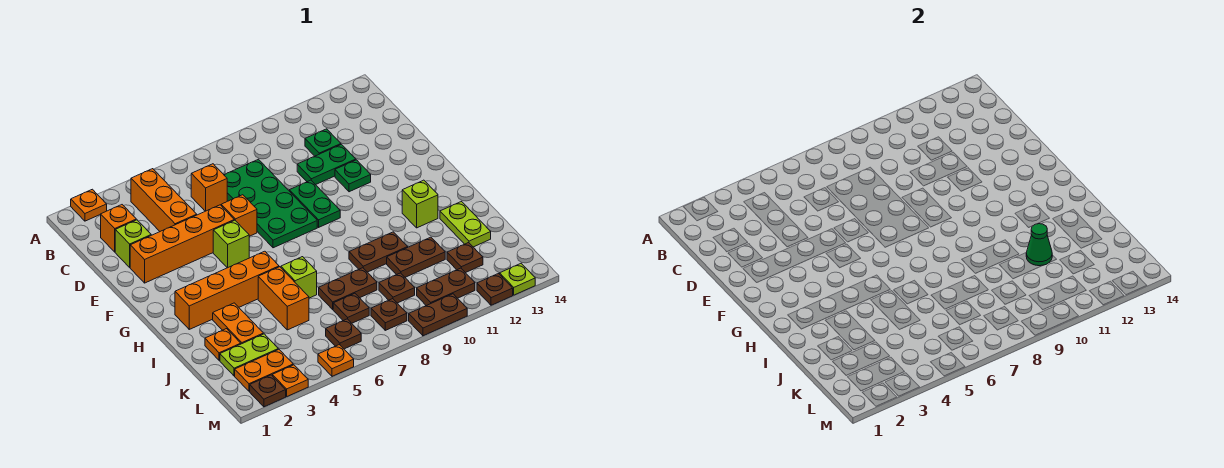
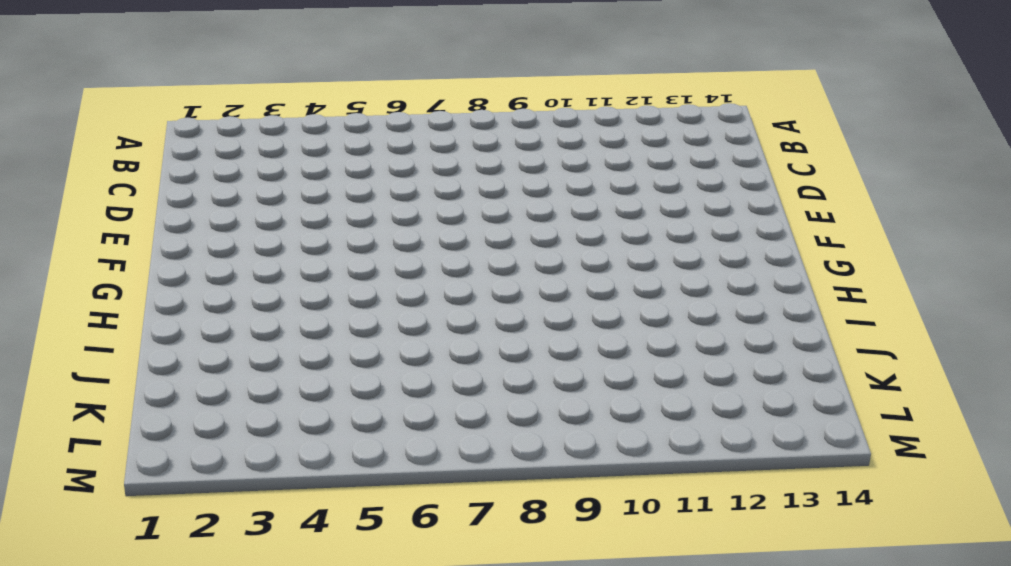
none -> orange 1x1 plate [71,189,107,221]
none -> orange 1x3 brick [131,169,197,231]
none -> orange 1x1 brick [101,205,136,252]
none -> orange 1x1 brick [191,164,227,211]

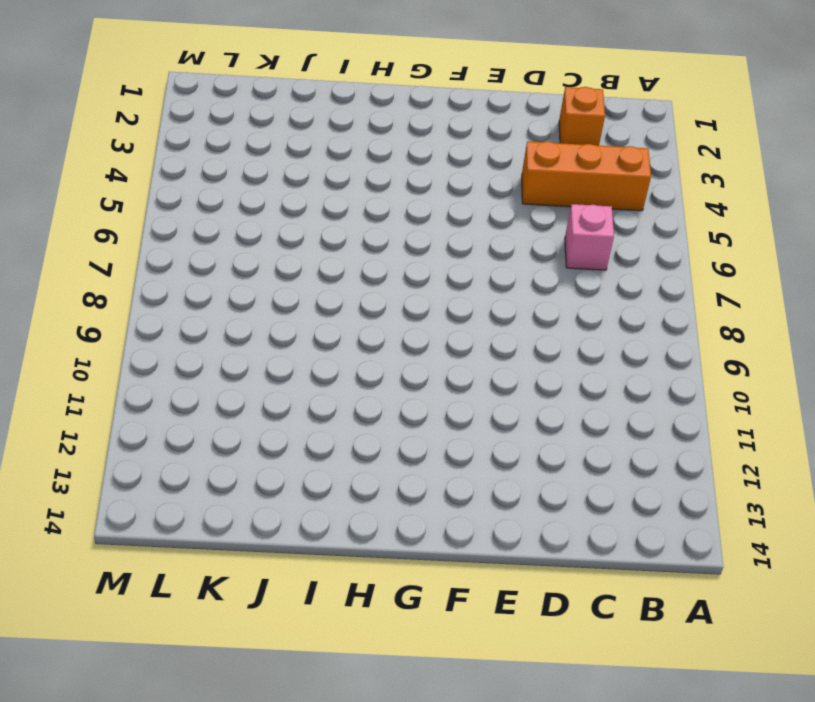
pink 1x1 brick [565,204,614,270] -> orange 1x1 brick [191,164,227,211]
none -> orange 1x1 plate [71,189,107,221]
none -> green 2x4 plate [224,159,317,248]
none -> green 1x1 plate [305,129,341,156]
none -> lime 1x1 brick [115,220,151,267]

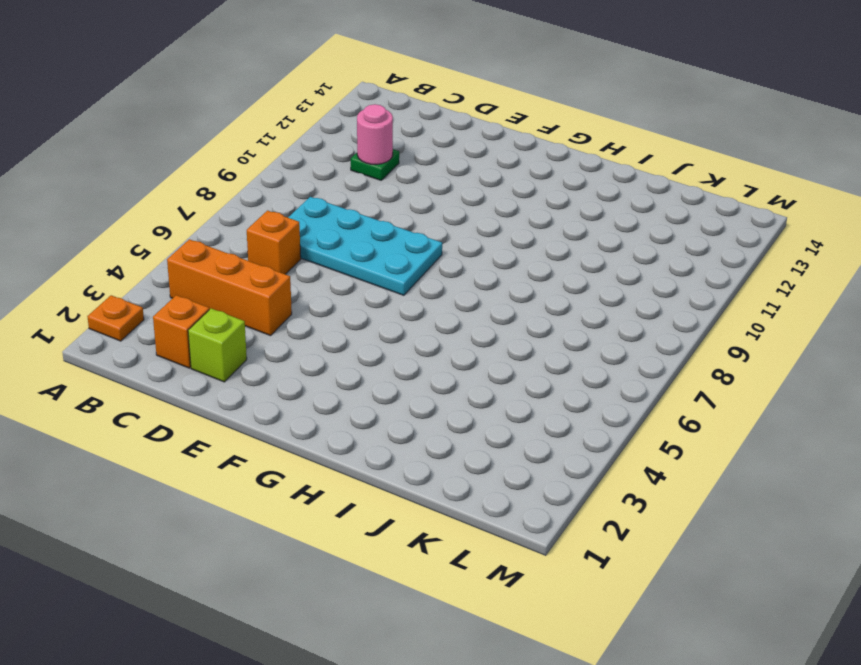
cyan 2x4 plate [288,197,442,295] -> green 2x4 plate [224,159,317,248]
pink 1x1 round brick [357,104,393,164] -> none
none -> green 1x2 plate [297,144,356,185]
none -> orange 1x4 brick [130,205,234,283]
none -> orange 1x1 brick [221,195,257,236]
none -> green 1x2 plate [289,180,340,227]

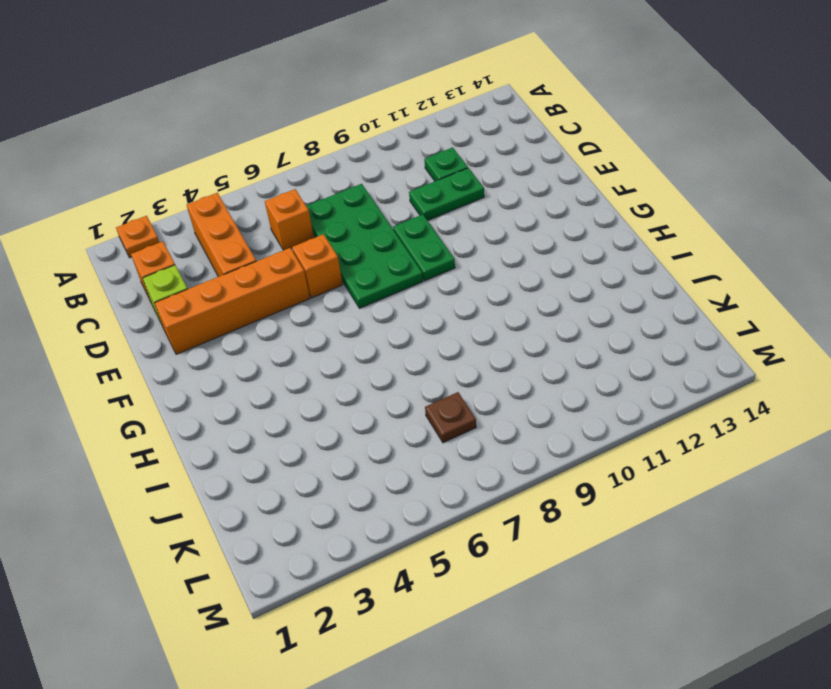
none -> green 1x1 plate [335,160,371,192]
none -> lime 1x1 brick [213,220,249,268]
none -> orange 1x4 brick [175,251,279,329]
none -> lime 1x1 brick [402,180,438,228]

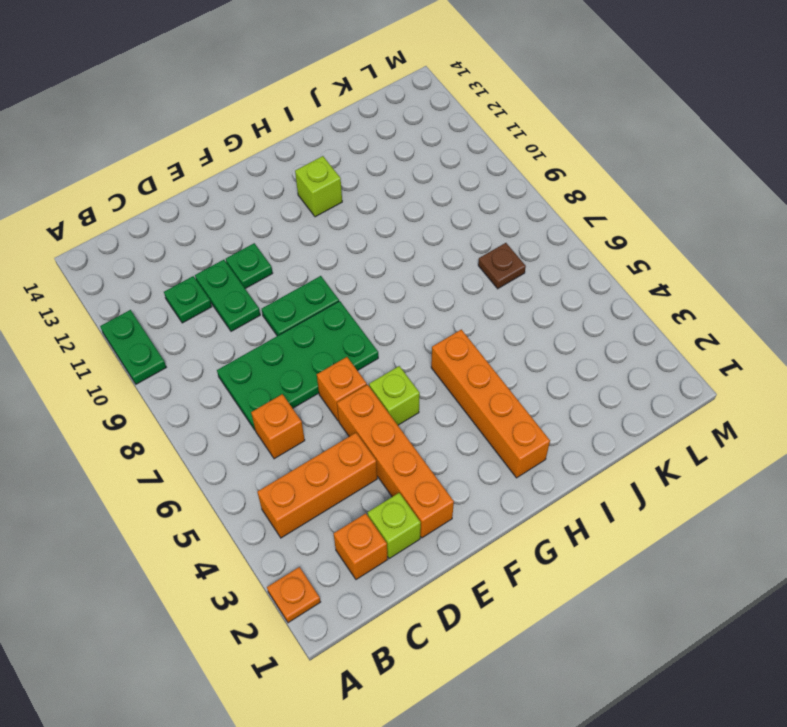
green 1x2 plate [100,310,166,384] -> none
none -> orange 1x2 plate [213,303,263,344]
none -> orange 1x2 brick [258,267,309,330]
none -> lime 1x1 brick [281,257,317,298]
none -> brown 1x2 plate [349,232,408,272]

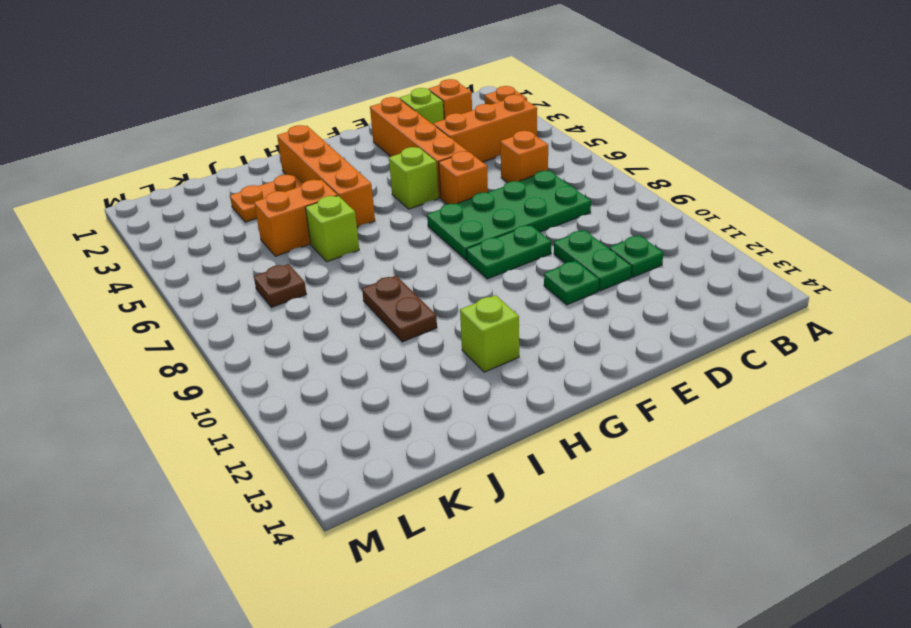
none -> lime 1x2 plate [440,202,491,247]
none -> orange 1x1 plate [205,329,241,360]
none -> brown 1x2 plate [319,268,377,309]
none -> brown 1x2 plate [387,237,445,277]

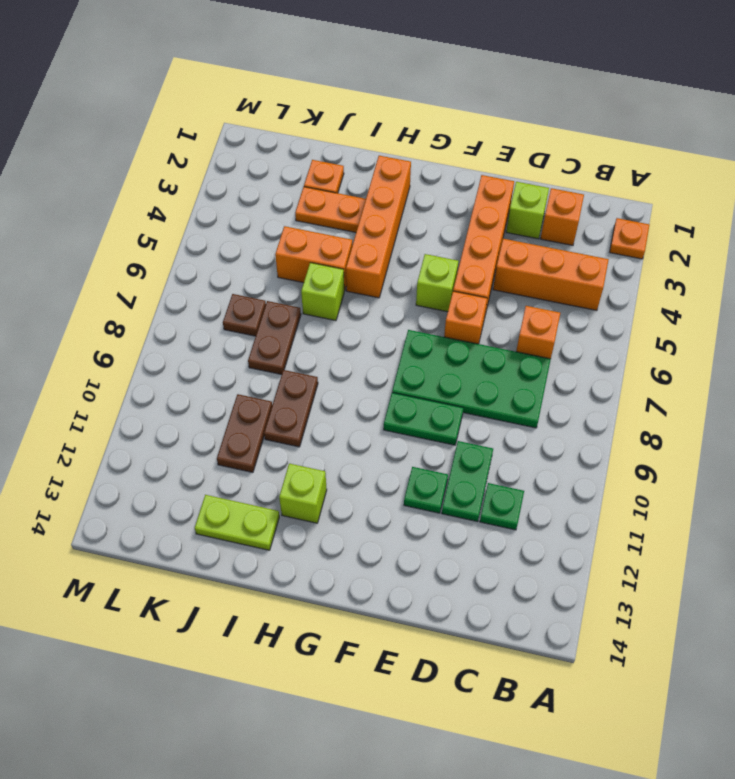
none -> lime 1x2 plate [220,334,278,376]
none -> brown 1x1 plate [379,273,415,303]
none -> brown 1x1 plate [447,243,483,273]
none -> orange 1x2 plate [235,349,293,391]

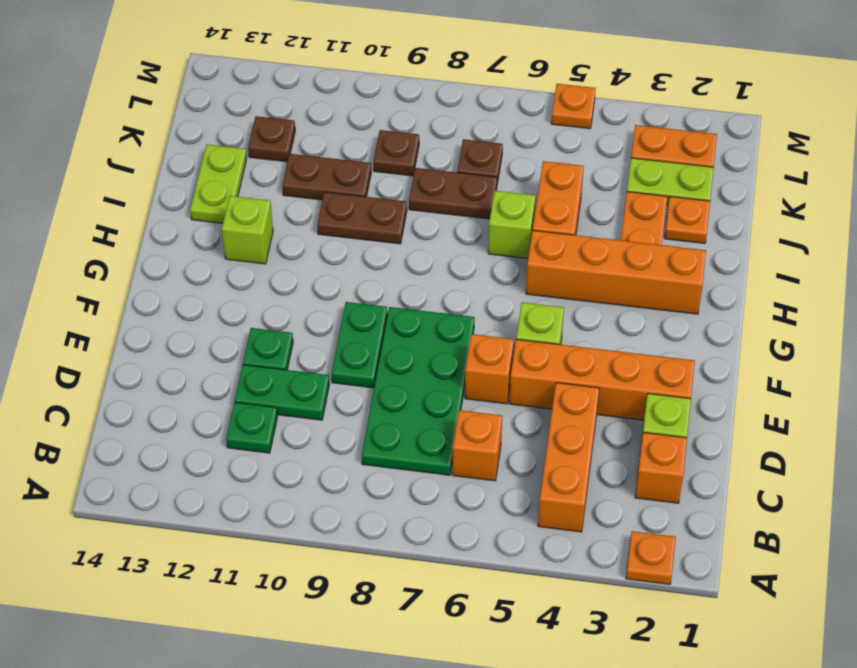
none -> brown 1x1 plate [326,319,361,349]
none -> brown 1x1 plate [371,299,407,330]
none -> brown 1x2 plate [417,268,475,306]
none -> brown 1x1 plate [250,375,286,407]

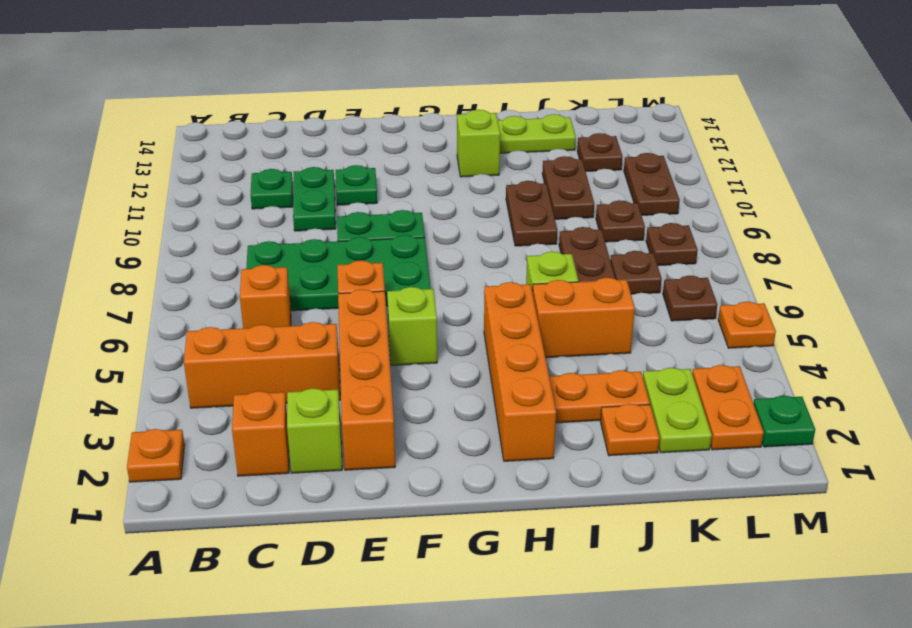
green 1x1 plate [754,396,815,447] -> brown 1x1 plate [250,375,286,407]
none -> orange 1x1 plate [272,365,308,396]
none -> brown 1x2 plate [409,294,467,336]
none -> brown 1x1 plate [477,274,513,305]
none -> lime 1x1 plate [500,263,535,295]

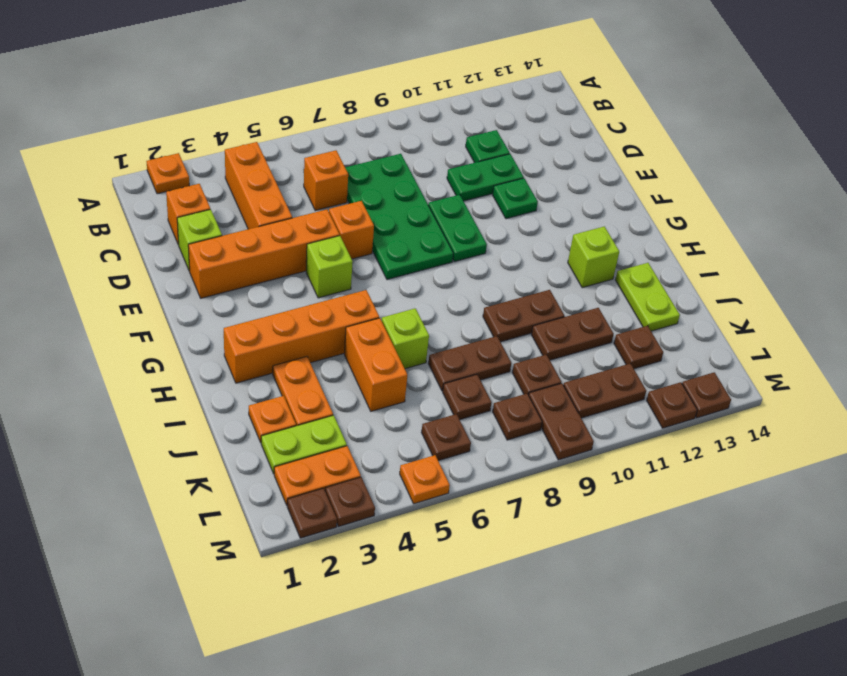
brown 1x2 plate [529,383,594,460] -> brown 1x2 plate turned to [409,294,467,336]
brown 1x1 plate [325,477,375,526] -> orange 1x1 plate [272,365,308,396]
brown 1x1 plate [682,372,731,418] -> lime 1x1 plate [500,263,535,295]
none -> green 1x1 cone [1026,224,1052,266]

